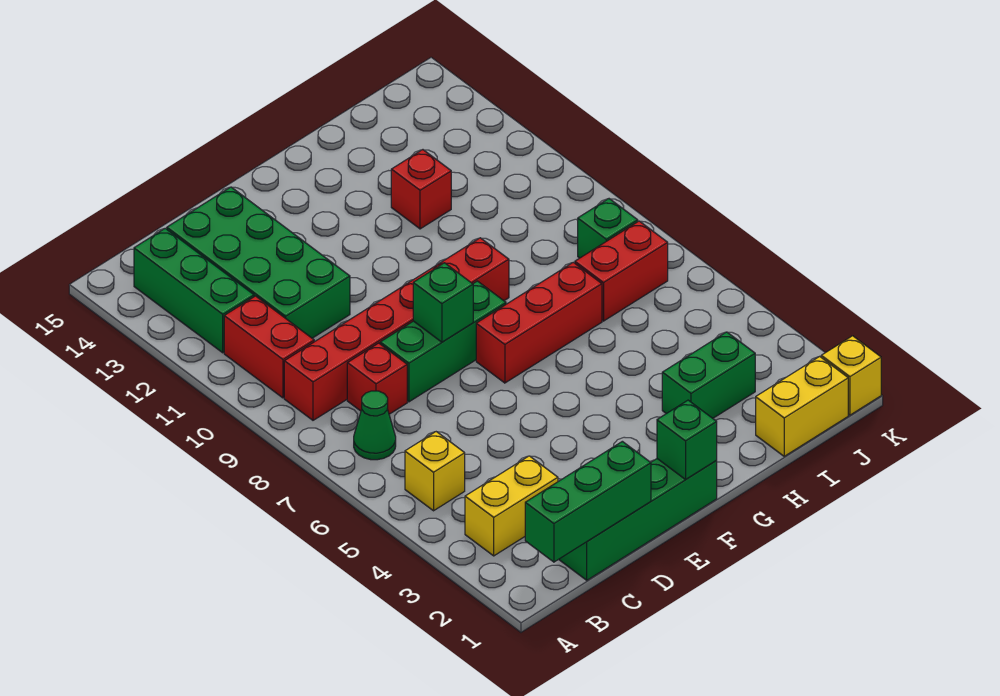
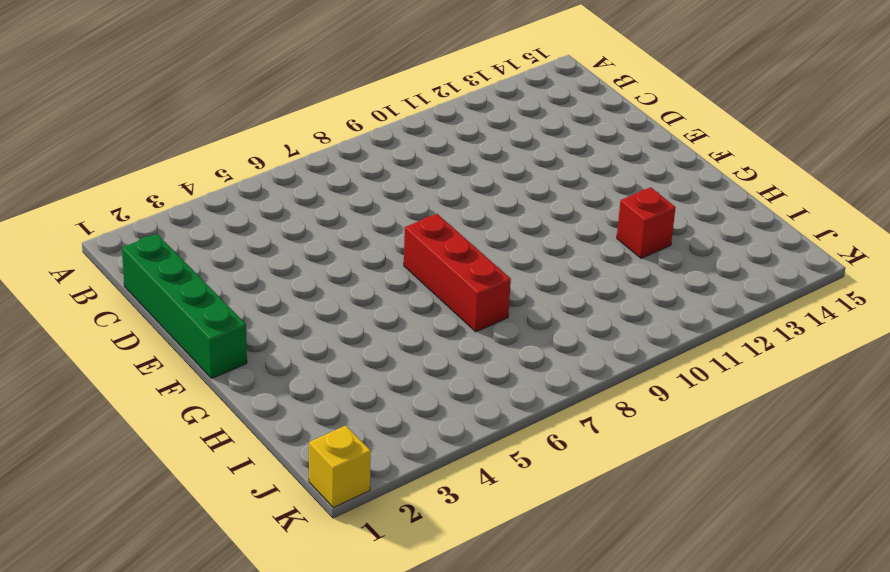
none -> yellow 1x2 brick [465,456,558,556]
none -> yellow 1x1 brick [405,432,465,511]
none -> green 1x1 cone [354,391,396,460]

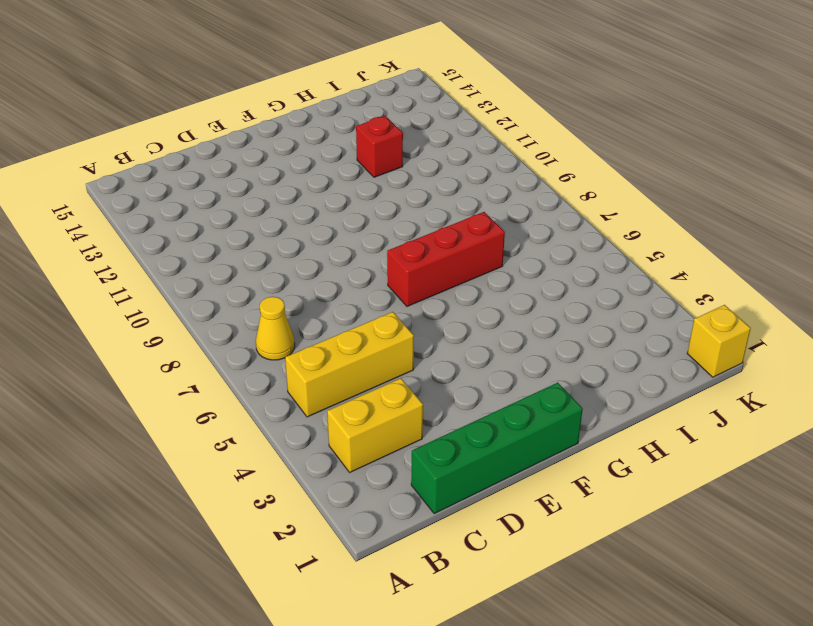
yellow 1x3 brick [285,312,414,417] -> yellow 1x1 brick [405,432,465,511]
yellow 1x1 cone [256,297,295,360] -> green 1x1 cone [354,391,396,460]
none -> red 1x6 brick [284,238,509,420]
none -> red 1x2 brick [224,296,315,398]
none -> green 1x3 brick [134,228,254,353]

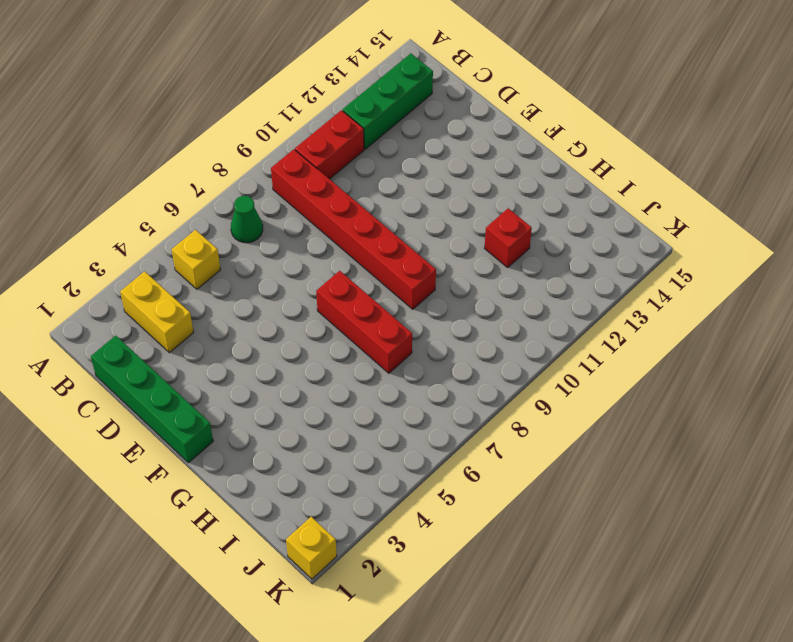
none -> red 1x1 brick [347,343,407,414]
none -> green 2x4 brick [167,187,350,338]
none -> green 1x3 brick [380,281,506,402]

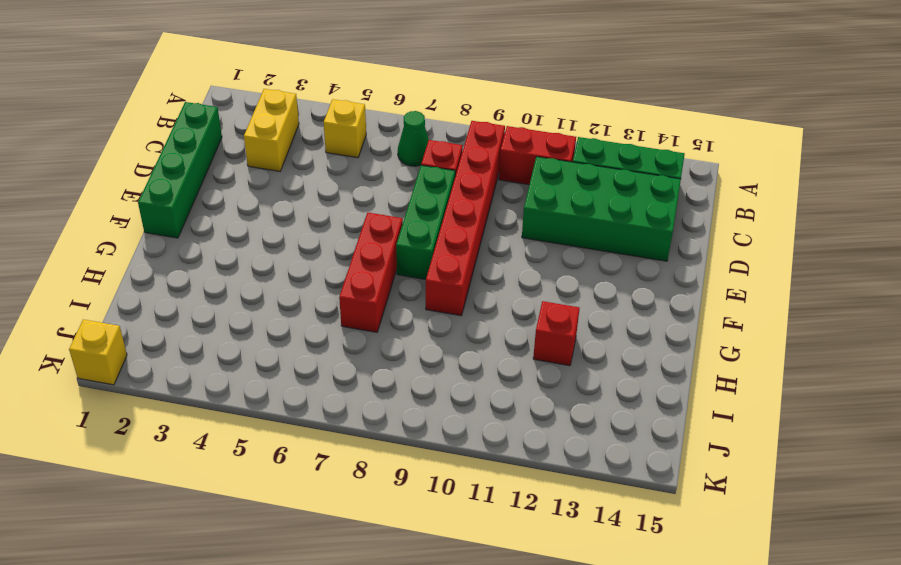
none -> green 1x2 brick [662,332,755,418]
none -> yellow 1x2 brick [756,356,848,456]
none -> red 1x2 brick [575,221,668,321]

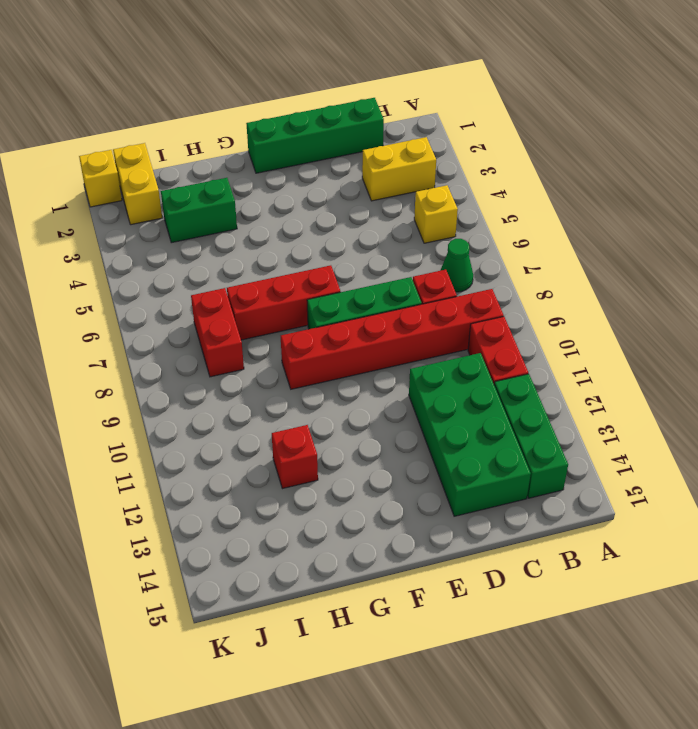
red 1x2 brick [191,288,244,377] -> red 1x2 brick turned to [575,221,668,321]
yellow 1x2 brick [113,143,162,225] -> yellow 1x2 brick turned to [756,356,848,456]
none -> green 1x1 brick [578,199,638,258]
none -> green 1x3 brick [525,441,651,562]
none -> green 1x1 brick [413,263,473,342]

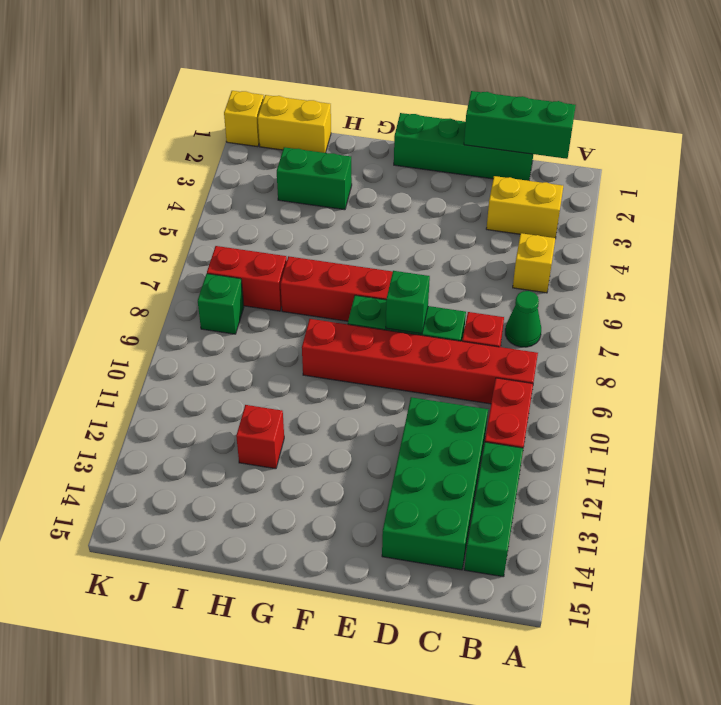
none -> green 1x1 brick [657,400,717,479]

